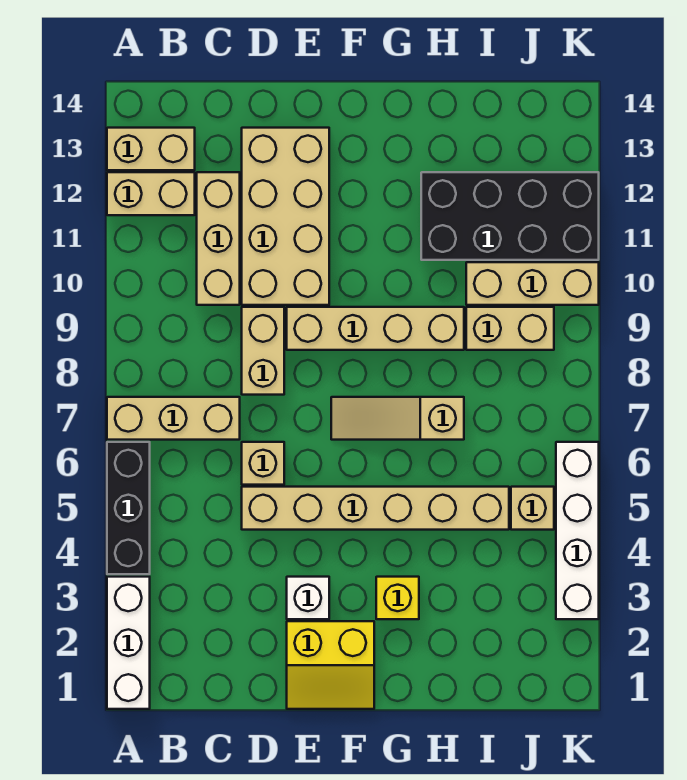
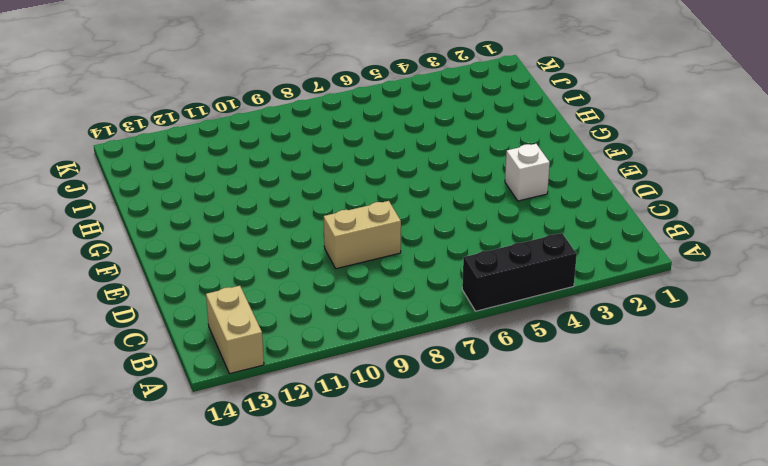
none -> white 1x3 brick [107,577,150,709]
none -> tan 1x3 brick [107,397,240,440]
none -> tan 1x2 brick [107,172,195,215]

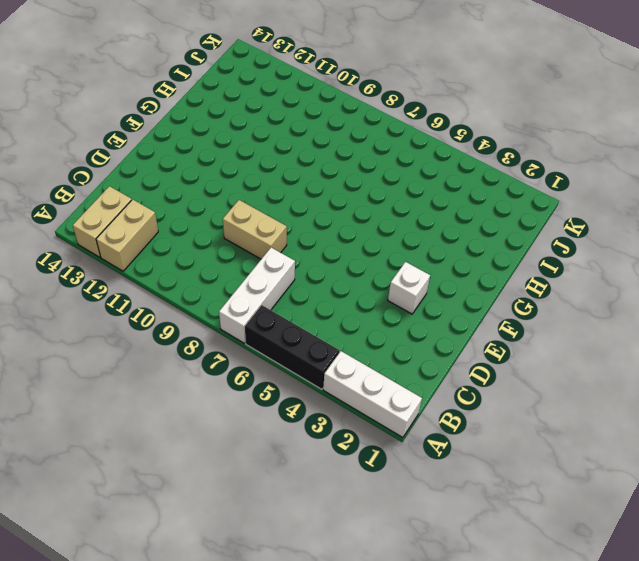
white 1x3 brick [219,248,295,343] -> tan 1x3 brick [107,397,240,440]
none -> tan 1x3 brick [197,172,240,305]
none -> tan 1x6 brick [242,487,509,530]
none -> tan 1x1 brick [242,442,284,485]

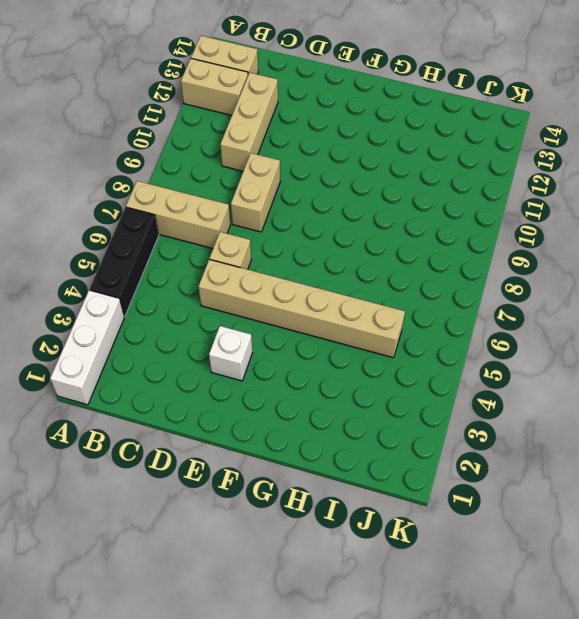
none -> tan 2x4 brick [242,128,329,305]
none -> yellow 2x2 slope [287,621,374,709]
none -> tan 1x4 brick [287,307,464,350]

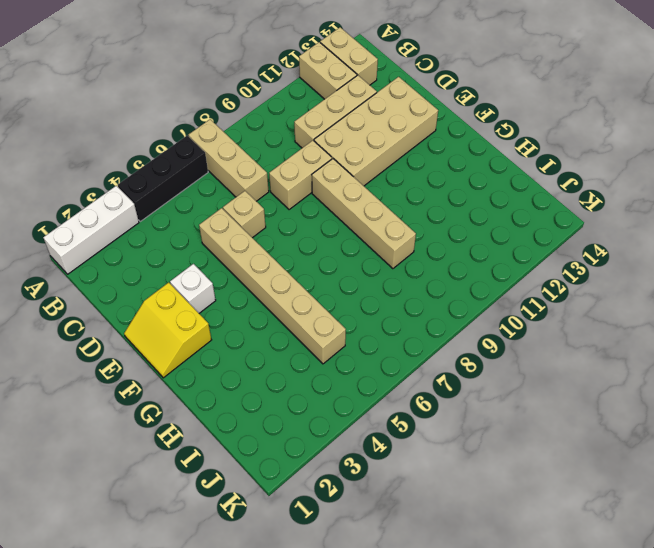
none -> tan 1x3 slope [331,397,464,440]
none -> yellow 1x1 brick [376,577,419,619]
none -> black 2x4 brick [421,172,599,260]

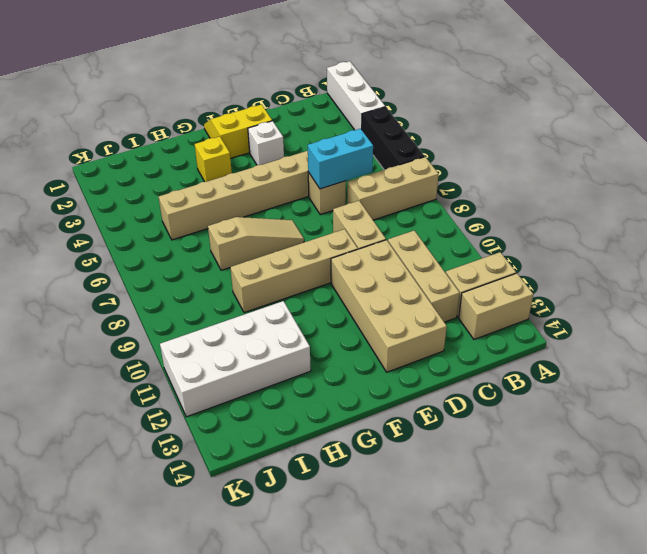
cyan 1x2 brick [308,129,373,189] -> none
white 2x4 brick [160,301,311,417] -> black 2x4 brick [421,172,599,260]
none -> tan 1x2 brick [466,307,554,350]
none -> tan 1x3 brick [466,262,599,305]
none -> tan 1x1 brick [511,487,554,530]

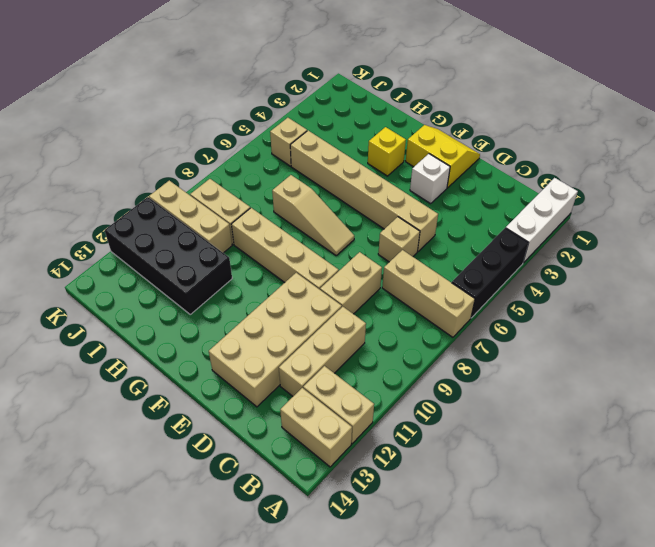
none -> white 1x4 brick [556,442,599,619]

